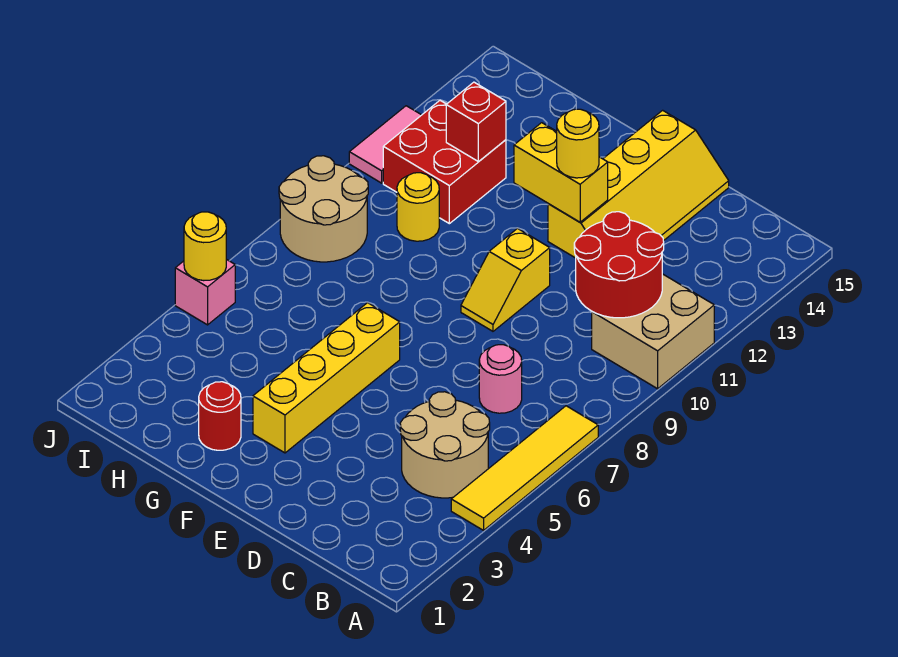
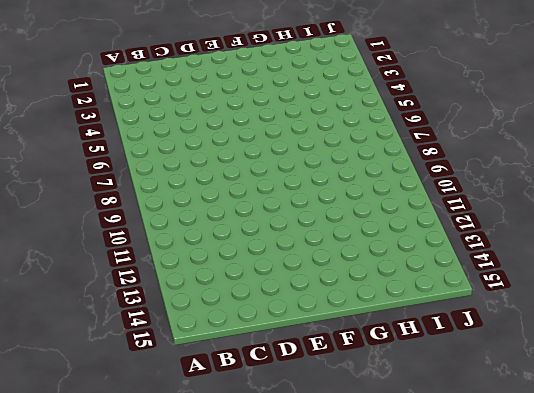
none -> yellow 1x4 tile [451,406,598,530]
none -> tan 2x2 brick [592,274,714,389]
none -> tan 2x2 round brick [400,392,490,498]

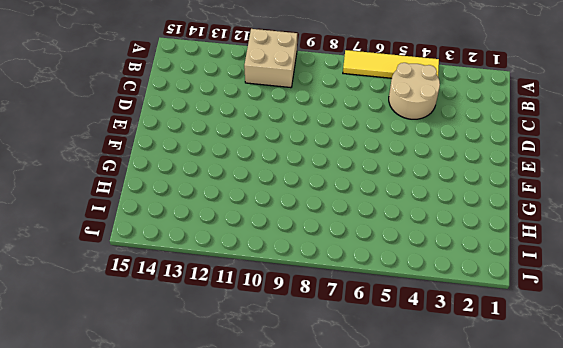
none -> pink 1x1 round brick [479,345,522,413]
none -> yellow 2x4 slope [548,110,729,258]
none -> yellow 1x2 slope [461,229,550,331]

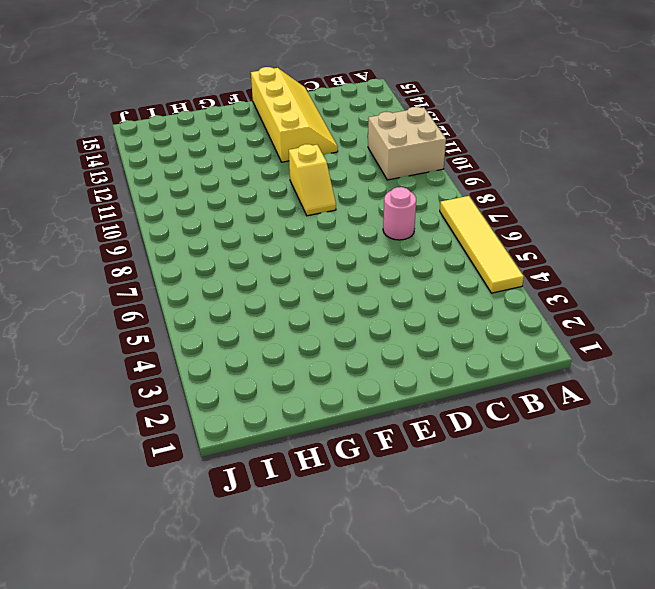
none -> tan 2x2 round brick [400,392,490,498]
none -> yellow 1x4 brick [253,303,400,453]
none -> red 1x1 round brick [199,382,241,450]

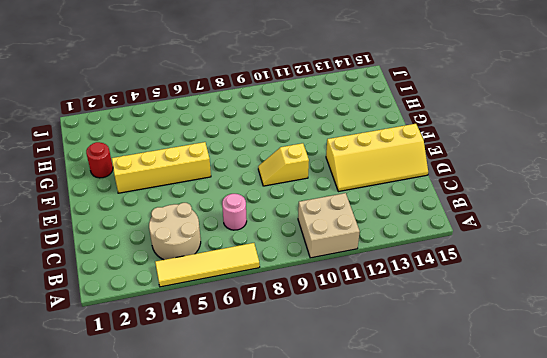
none -> yellow 1x1 round brick [397,173,439,241]
none -> red 2x2 brick [383,101,506,224]
none -> tan 2x2 round brick [279,156,368,262]

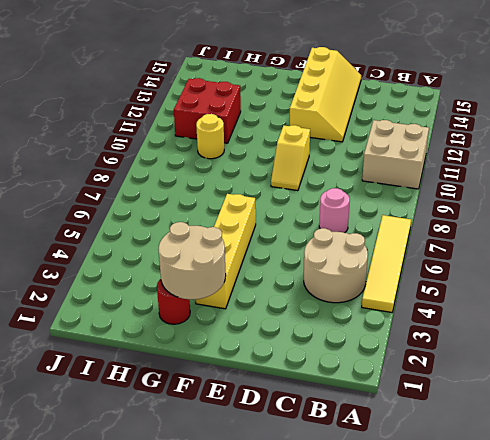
tan 2x2 round brick [159,222,226,299] -> tan 2x2 round brick moved to [279,156,368,262]
none -> pink 1x1 brick [175,259,235,325]
none -> pink 1x2 tile [349,106,421,183]
none -> red 2x2 round brick [574,212,664,318]

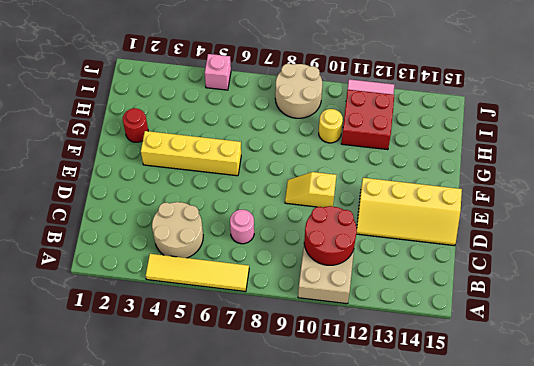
none -> yellow 1x2 brick [514,123,608,222]
none -> red 1x1 brick [446,82,506,162]
none -> yellow 1x1 round brick [184,212,226,281]

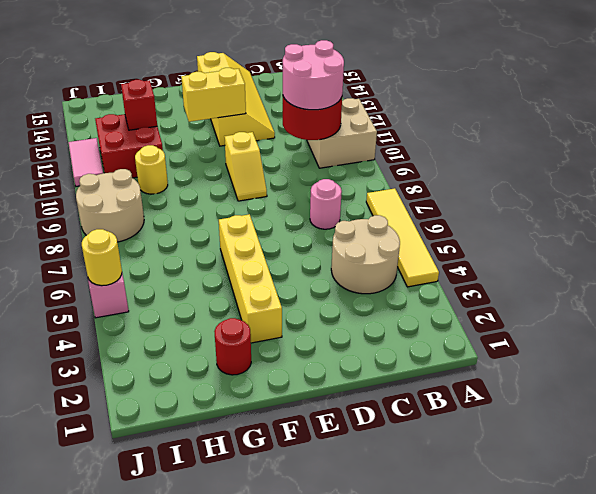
pink 2x2 round brick [283,40,344,110] -> none
none -> yellow 1x1 round brick [557,109,599,178]

